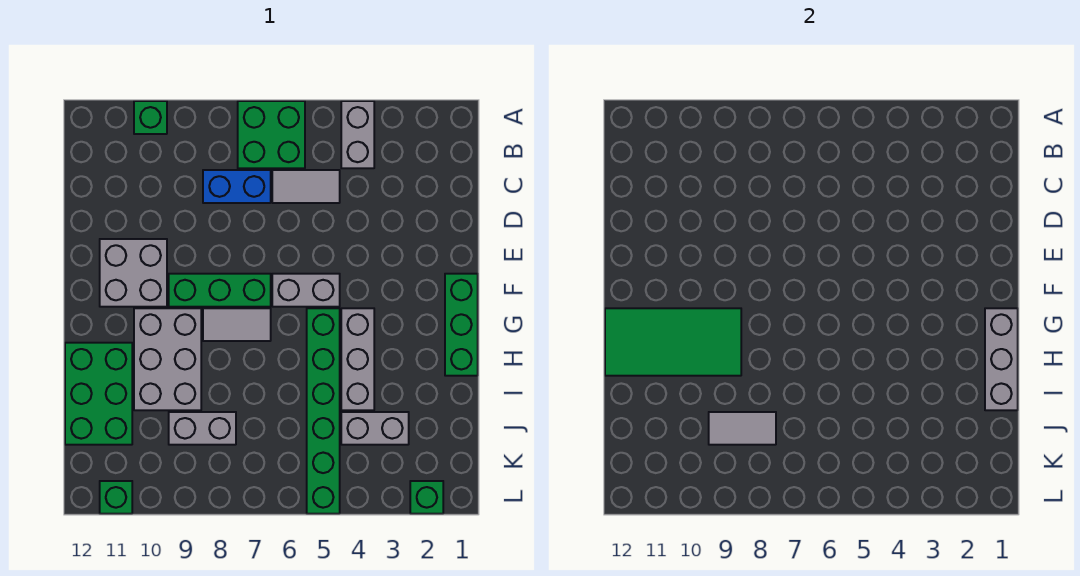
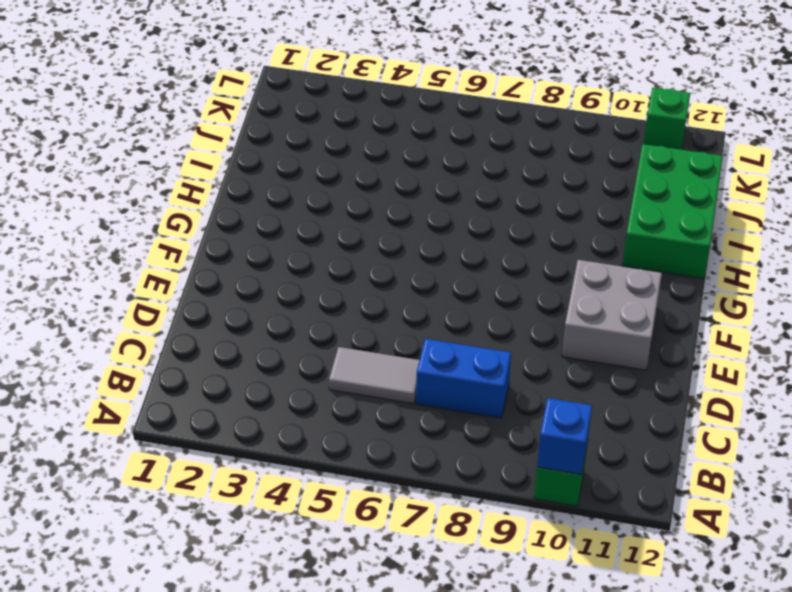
blue 1x1 brick [537,398,592,474] -> none
none -> grey 1x2 brick [341,101,374,168]
none -> green 2x2 brick [238,101,305,168]
none -> green 1x3 brick [445,274,478,376]

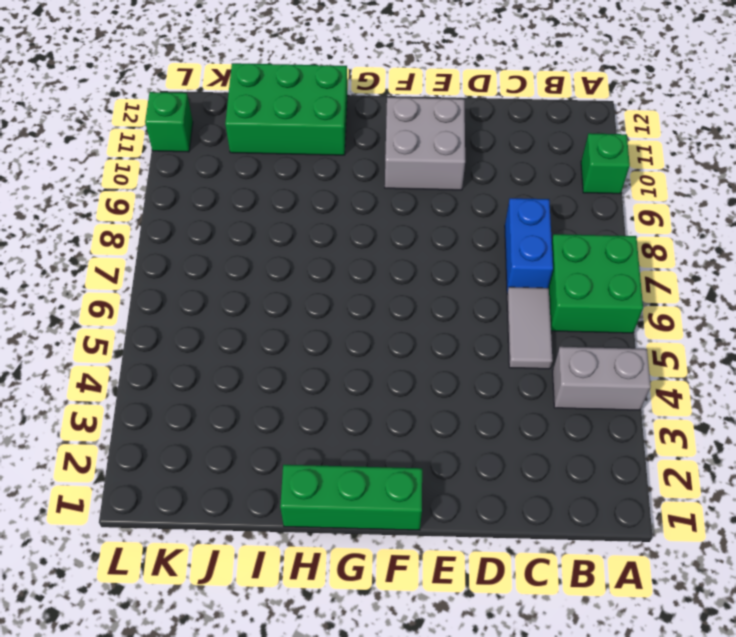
none -> grey 1x2 brick [272,274,340,307]
none -> green 1x3 brick [169,274,271,307]
none -> grey 1x3 brick [341,308,374,410]

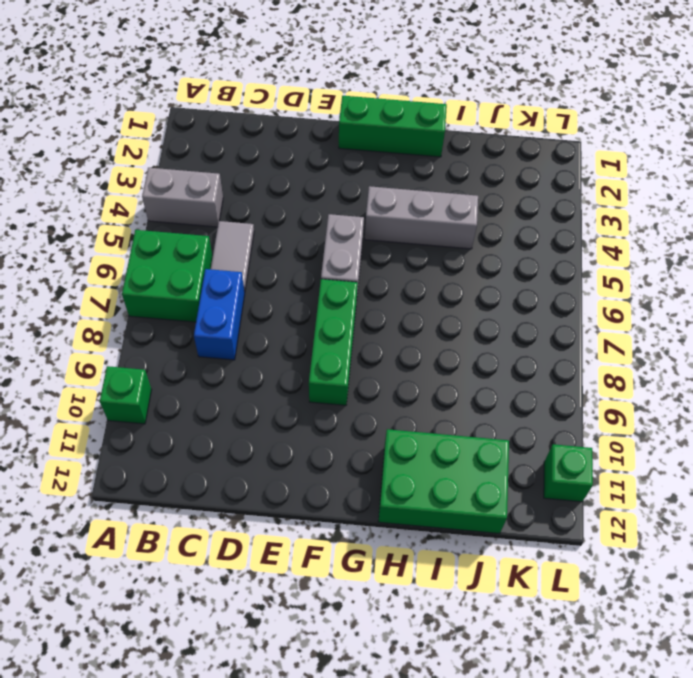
none -> grey 2x2 brick [100,239,167,307]
none -> green 1x6 brick [307,308,340,514]
none -> grey 1x2 tile [203,308,271,341]

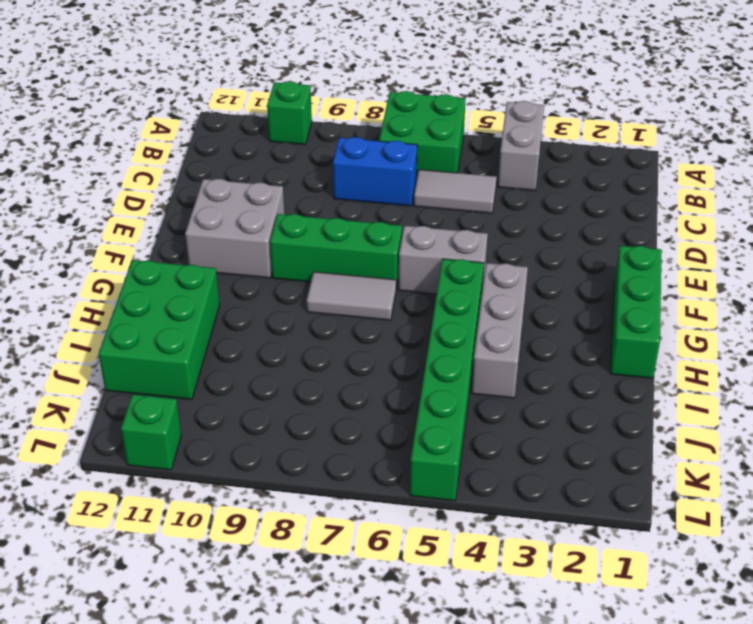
none -> grey 2x3 brick [134,308,201,410]
none -> grey 1x2 brick [341,412,409,445]
none -> grey 1x2 brick [169,412,236,445]

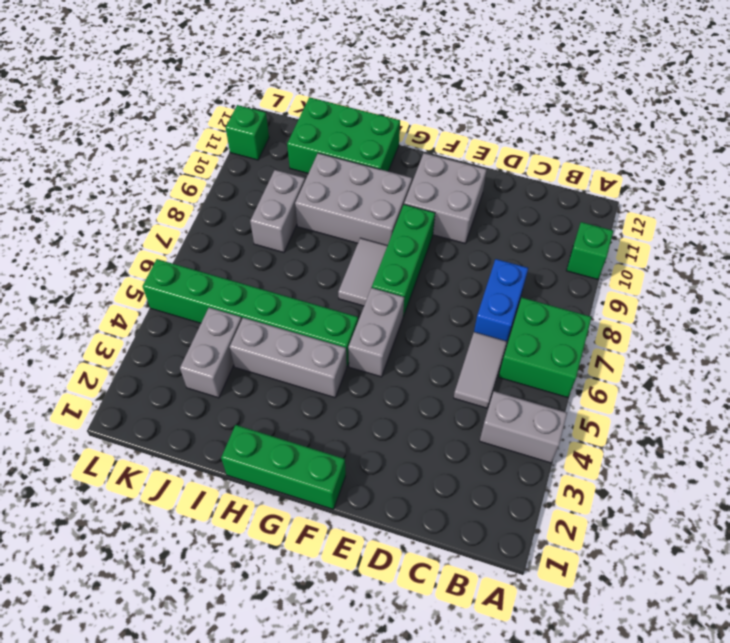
none -> green 1x1 brick [410,481,443,514]
none -> grey 1x3 brick [985,308,1018,410]
none -> green 2x4 tile [605,308,741,376]

